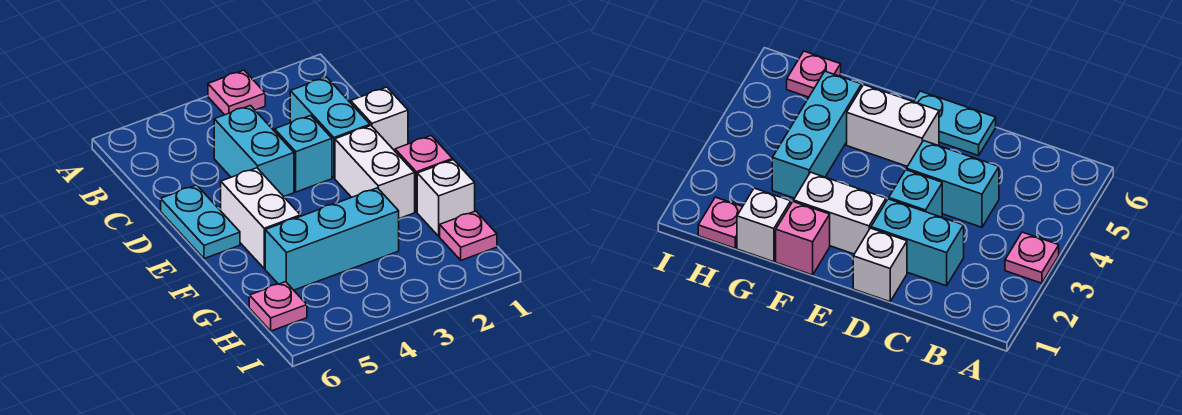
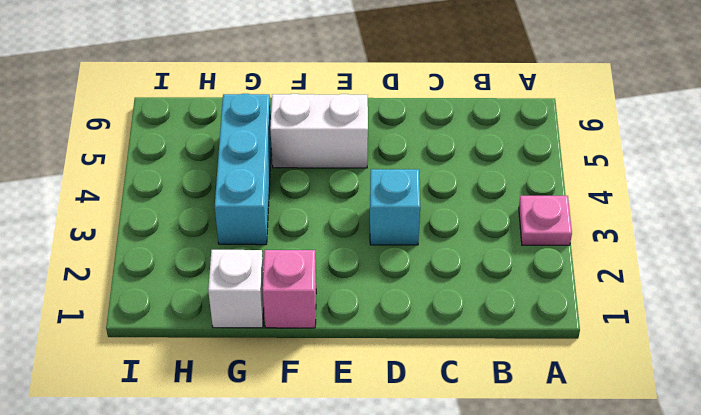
none -> cyan 1x2 brick [290,77,370,178]
none -> cyan 1x2 brick [214,105,294,197]
none -> white 1x1 brick [351,87,408,151]

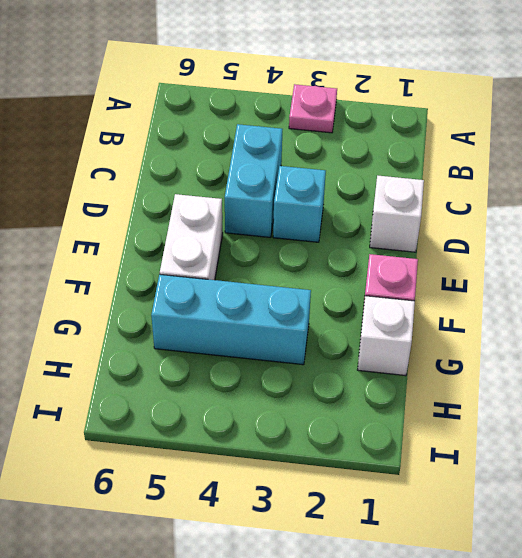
none -> cyan 1x2 brick [290,77,370,178]
none -> cyan 1x2 plate [161,185,240,259]
none -> white 1x2 brick [335,126,415,219]

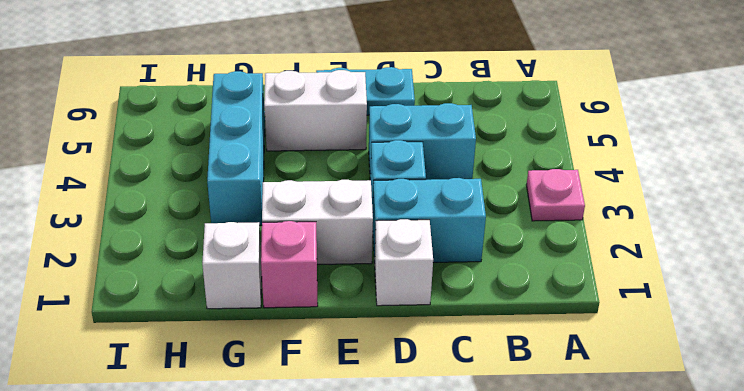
none -> pink 1x1 plate [440,211,497,260]
none -> pink 1x1 plate [249,282,307,331]

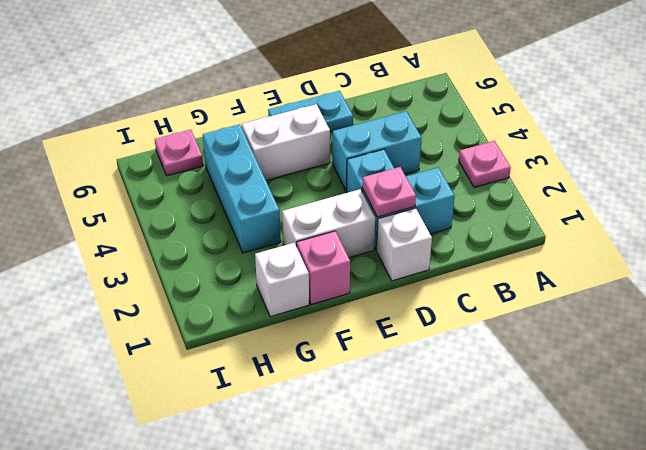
pink 1x1 plate [362,167,416,217] -> pink 1x1 plate moved to [440,211,497,260]

